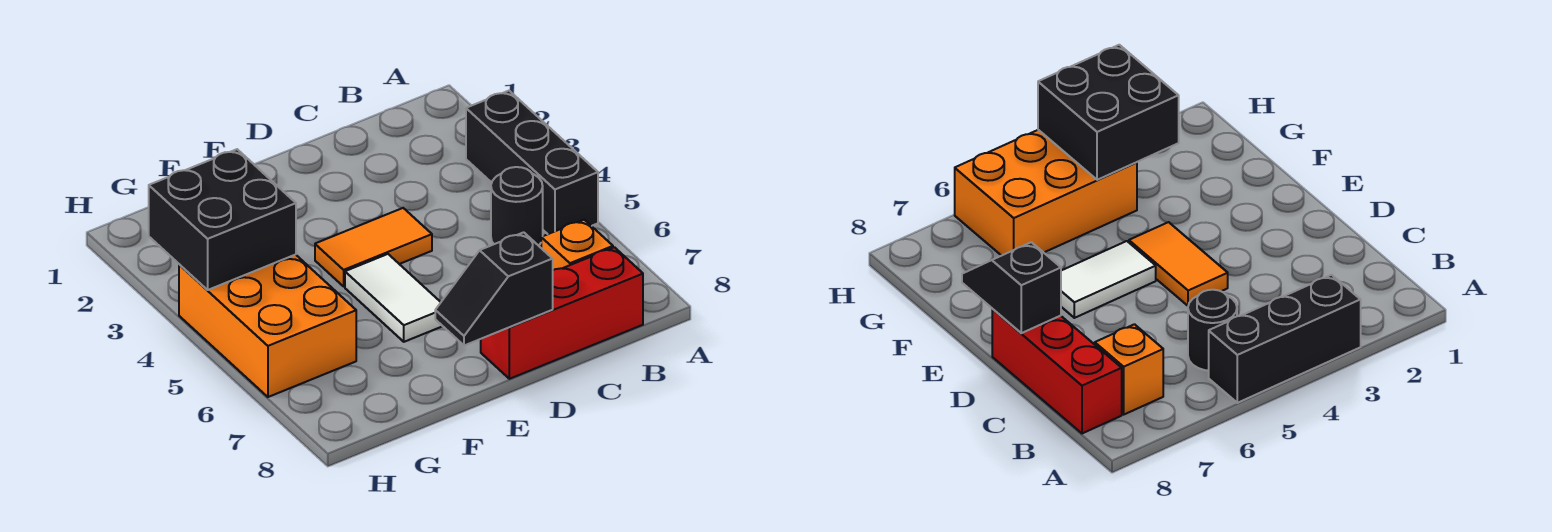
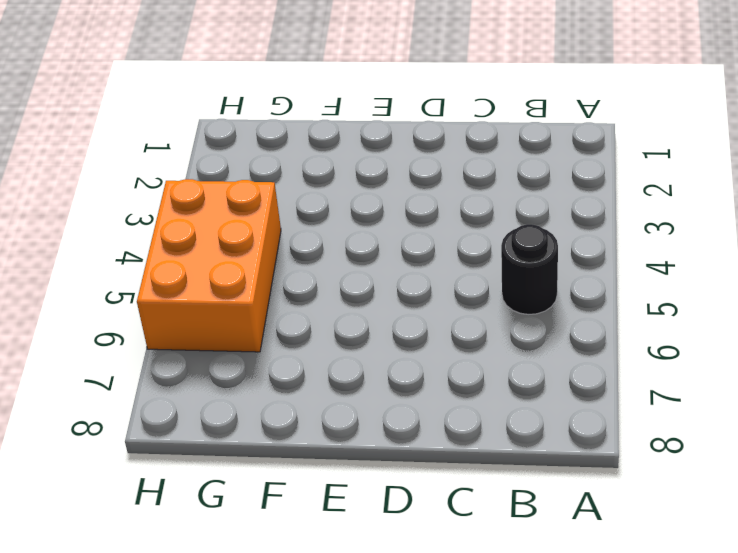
none -> black 1x3 brick [466,91,598,234]
none -> orange 1x1 brick [541,220,613,270]

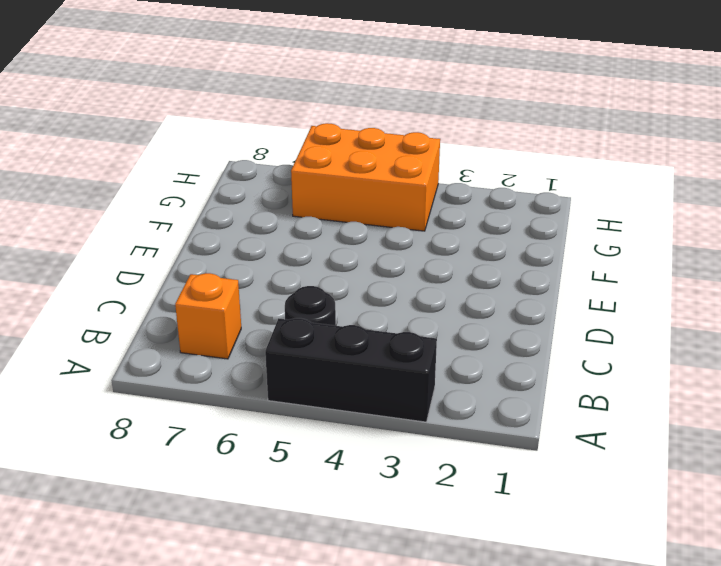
none -> red 1x3 brick [481,247,643,379]
none -> orange 1x2 tile [315,208,432,286]

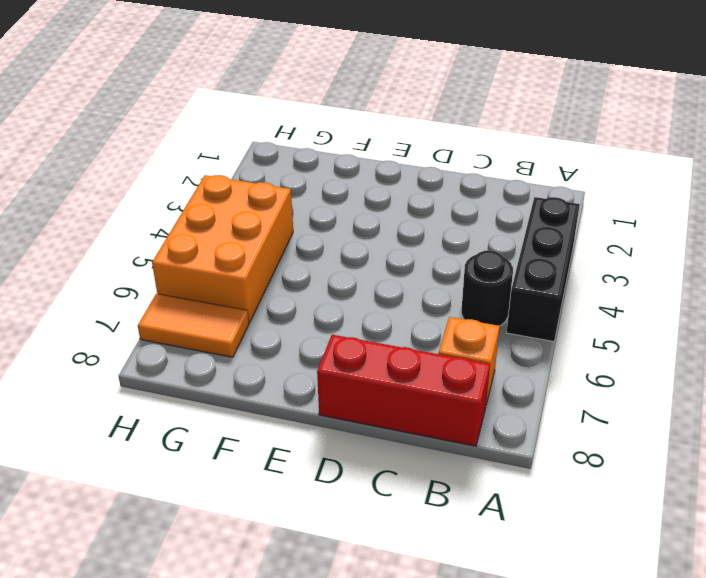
orange 1x2 tile [138,294,249,357] -> orange 1x2 tile moved to [315,208,432,286]
none -> white 1x2 tile [345,254,442,342]
none -> black 1x2 slope [435,232,553,346]

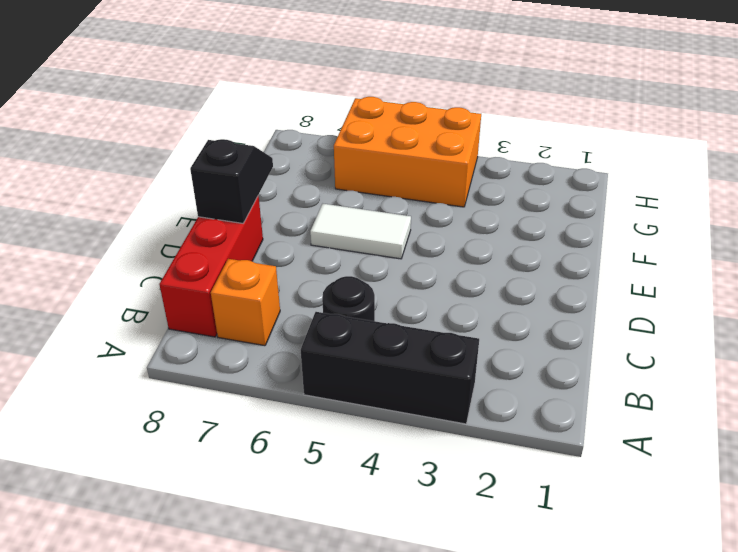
none -> orange 1x2 tile [315,208,432,286]
none -> black 2x2 brick [149,149,296,290]

